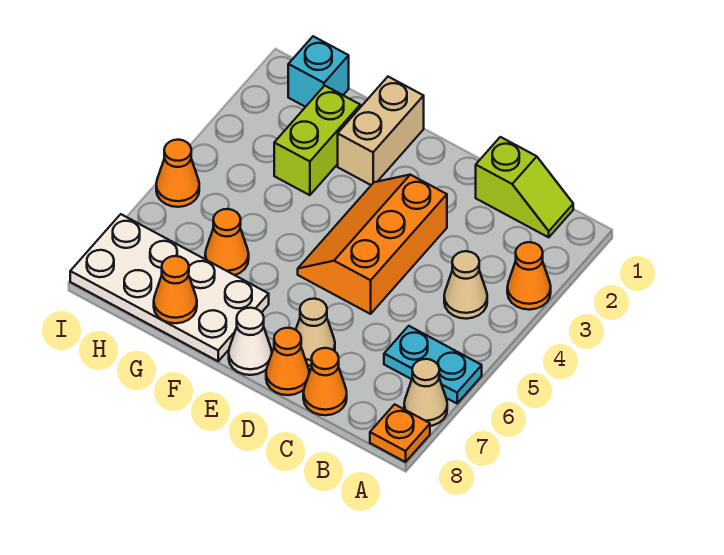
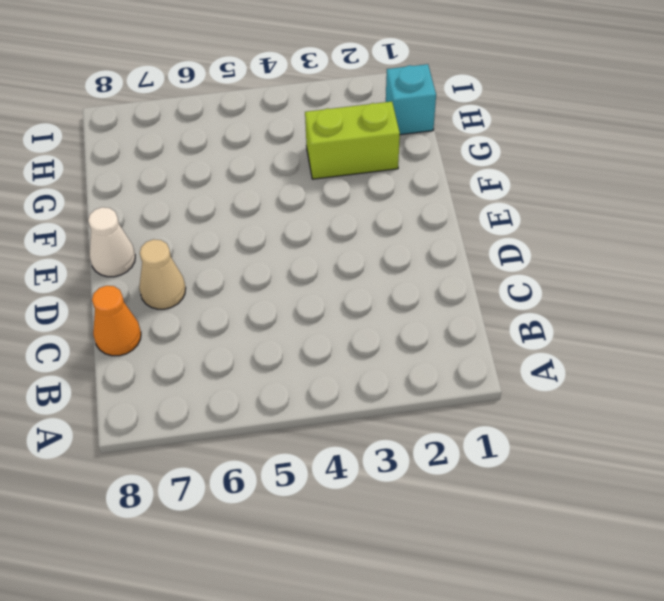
none -> orange 1x1 cone [507,242,551,310]
none -> cyan 1x2 plate [384,326,482,403]
none -> tan 1x1 cone [404,359,447,426]

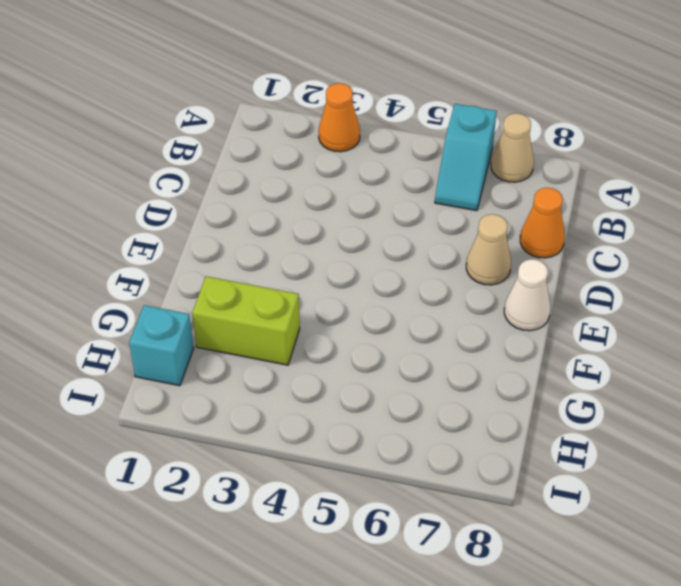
cyan 1x2 slope [435,104,497,211] -> cyan 1x2 plate [384,326,482,403]
none -> orange 1x1 plate [370,404,430,462]
none -> lime 1x2 slope [476,137,573,237]
none -> tan 1x1 cone [444,251,487,319]

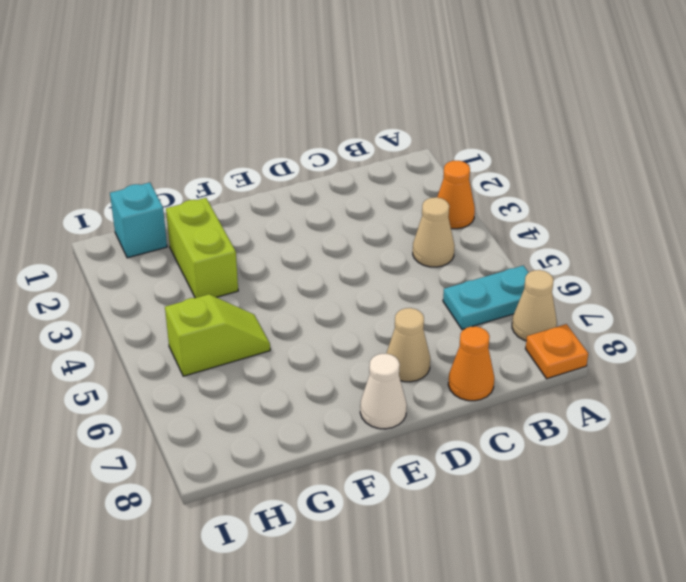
lime 1x2 slope [165,294,270,376] -> lime 1x2 slope moved to [476,137,573,237]
none -> orange 2x3 slope [298,175,447,314]
none -> orange 1x1 cone [266,328,309,395]
none -> tan 1x2 brick [338,77,424,185]

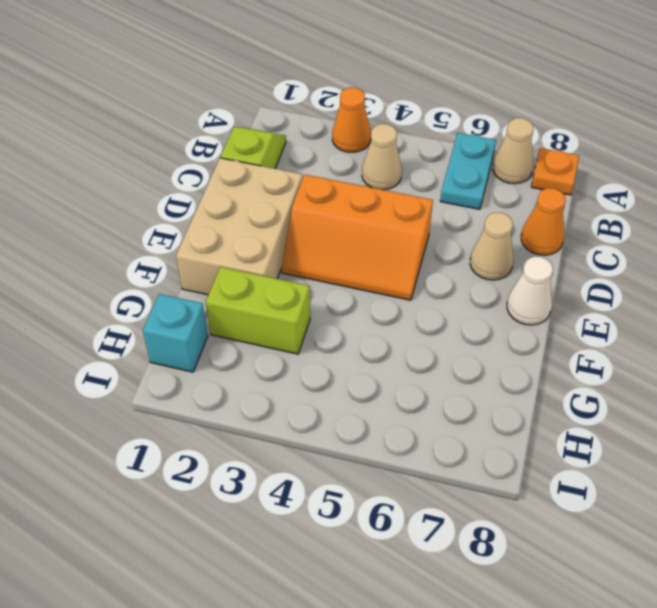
tan 2x3 brick [176,158,302,295] -> tan 1x2 brick [338,77,424,185]
none -> orange 1x1 cone [266,328,309,395]
none -> white 2x4 plate [70,214,269,361]
none -> orange 1x1 cone [205,209,249,275]

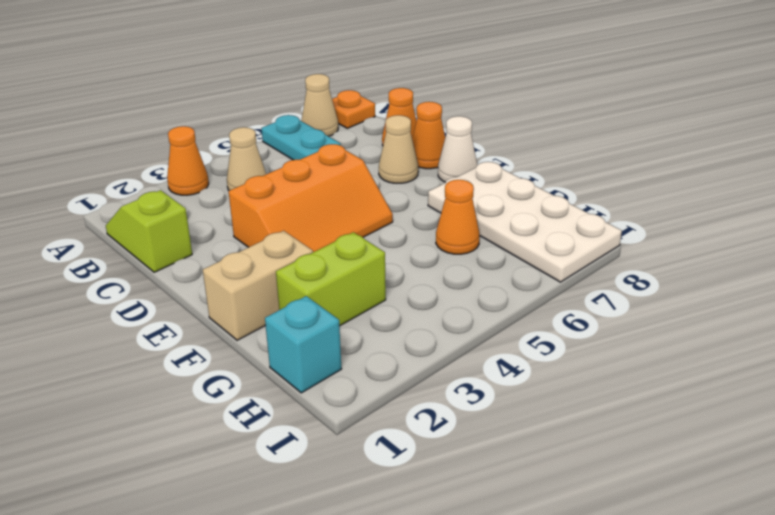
none -> orange 1x1 cone [156,140,199,207]
none -> orange 1x1 cone [154,256,197,323]

